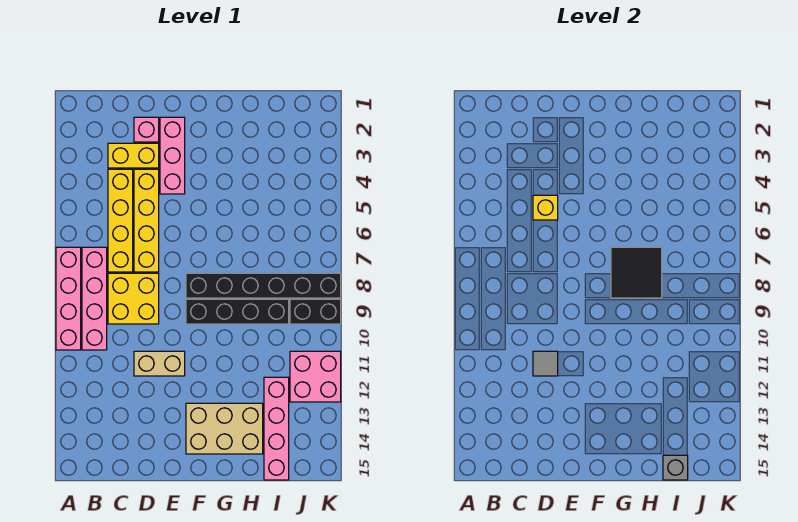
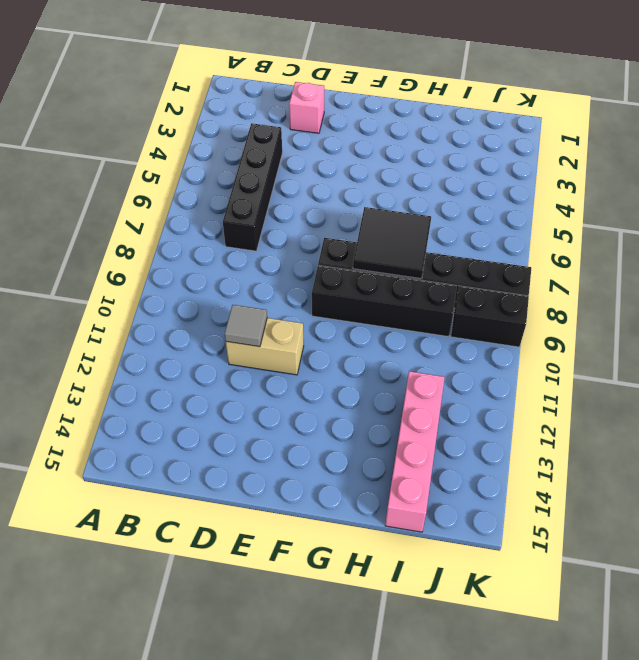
black 1x4 brick [223,123,282,251] -> yellow 1x4 brick [108,169,133,272]
none -> pink 1x4 brick [56,247,81,350]
none -> pink 1x4 brick [82,247,107,350]
none -> yellow 1x2 brick [108,143,159,168]

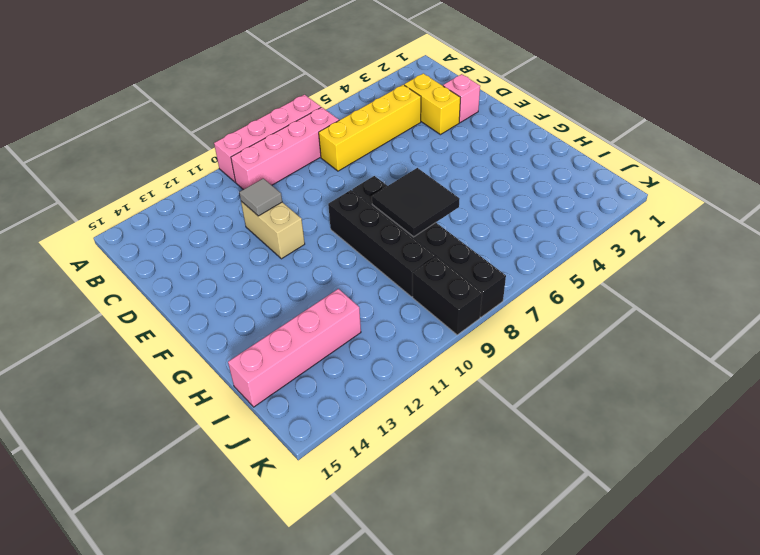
none -> yellow 2x2 brick [108,273,159,324]
none -> yellow 1x4 brick [134,169,159,272]
none -> pink 1x3 brick [160,117,185,194]

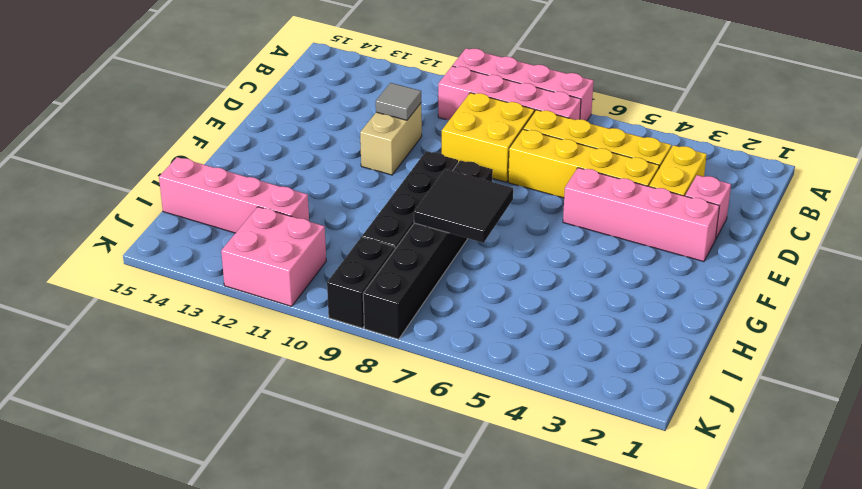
pink 1x4 brick [563,168,719,262] -> pink 1x3 brick [160,117,185,194]
none -> tan 2x3 brick [186,403,263,454]
none -> yellow 1x1 brick [533,195,558,220]
none -> grey 1x1 brick [663,455,688,480]

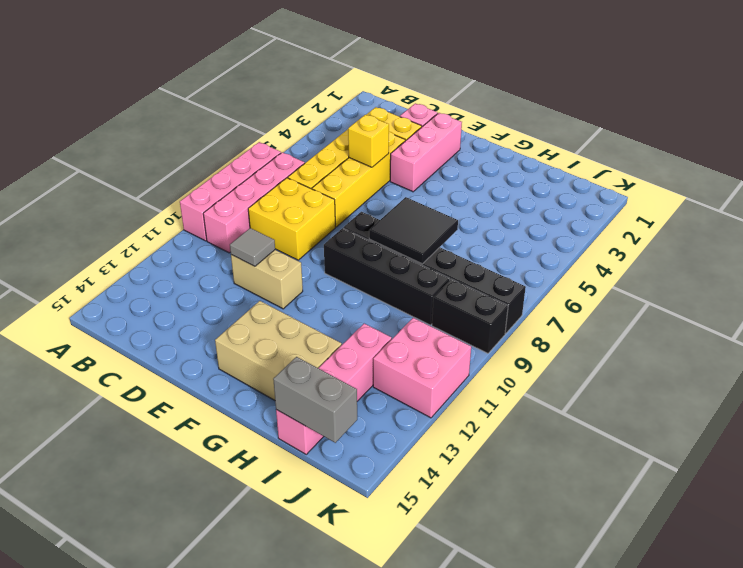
grey 1x2 brick [273,357,357,443] -> grey 1x1 brick [663,455,688,480]

